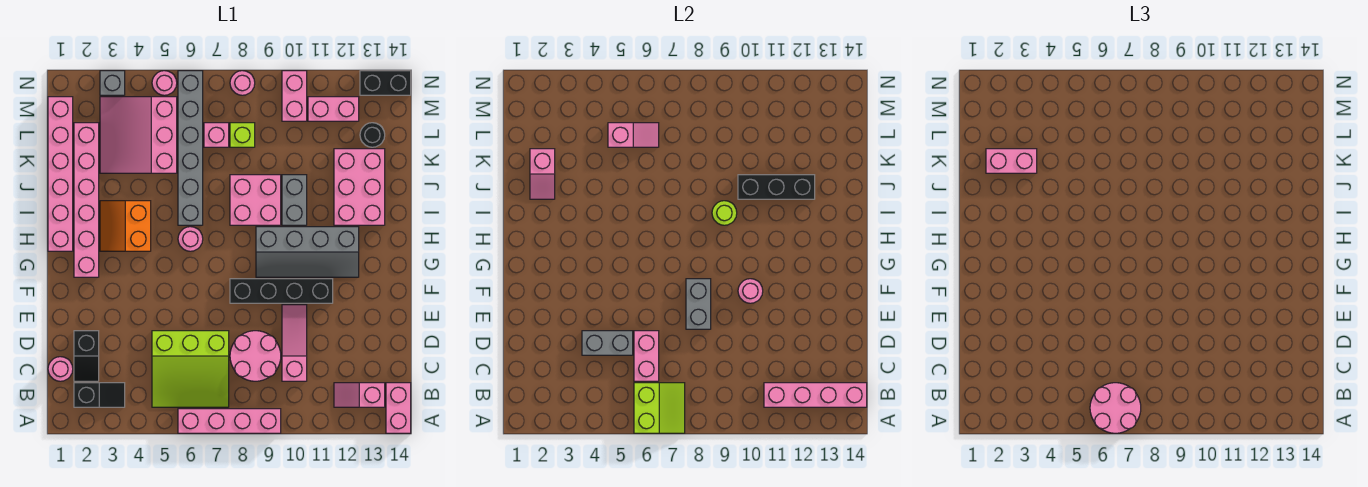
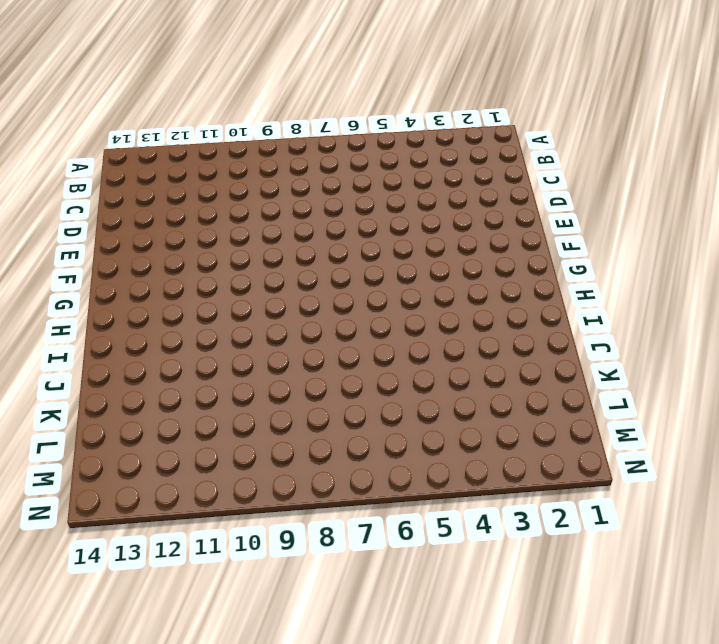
none -> pink 1x4 brick [178,409,281,433]
none -> pink 1x2 brick [386,383,411,433]
none -> black 1x2 slope [74,383,125,407]
none -> lime 3x3 slope [152,331,229,407]

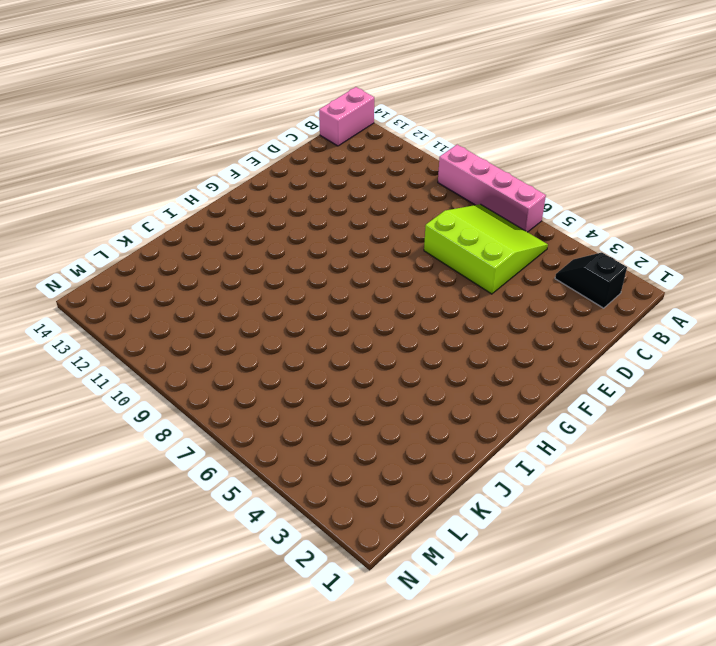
none -> pink 1x2 slope [334,383,385,407]
none -> pink 1x1 round brick [48,357,73,381]
none -> black 1x2 slope [74,331,99,381]
none -> pink 2x2 round brick [230,331,281,381]

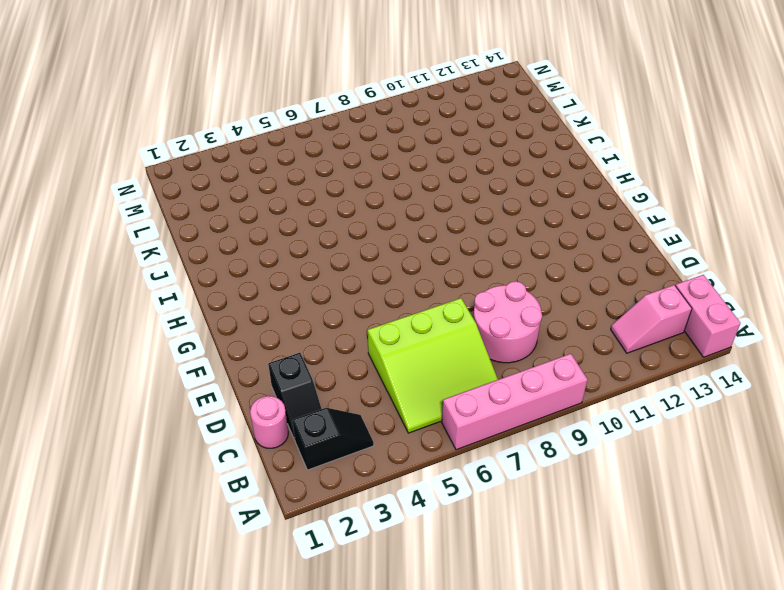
none -> pink 1x3 slope [282,305,307,381]
none -> black 1x4 brick [230,279,333,303]
none -> pink 1x6 brick [74,123,99,277]
none -> grey 2x4 slope [256,227,359,277]

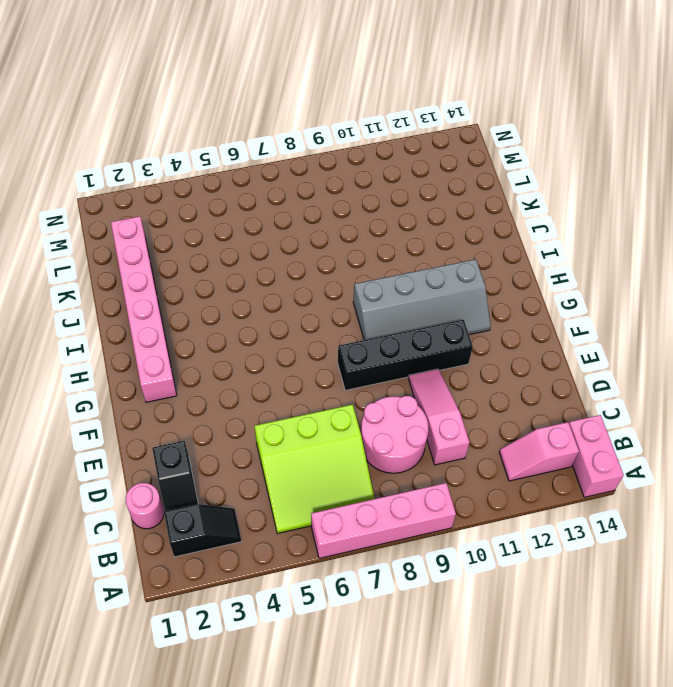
none -> pink 1x6 brick [48,97,73,251]
none -> orange 2x2 slope [100,201,151,251]
none -> pink 1x1 round brick [178,227,203,251]
none -> grey 1x6 brick [178,71,203,225]

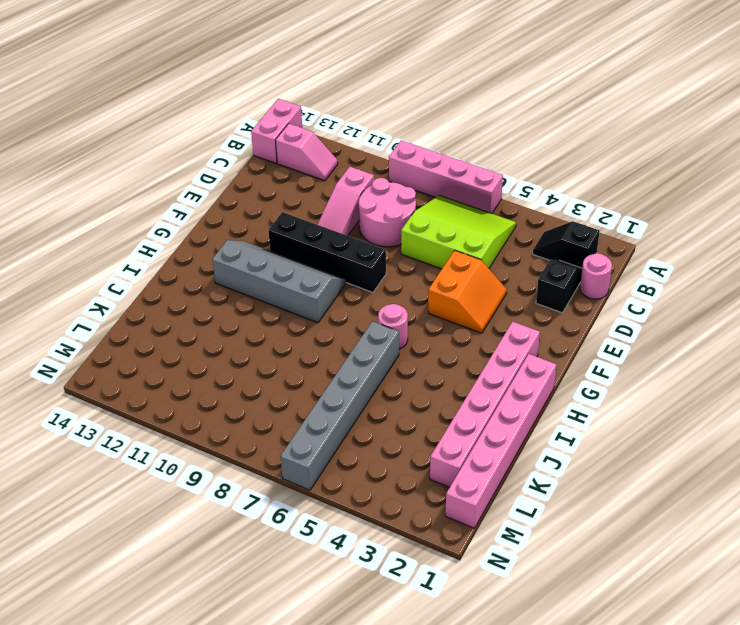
orange 2x2 slope [428,250,507,333] -> orange 2x2 slope moved to [100,201,151,251]
none -> pink 2x2 brick [230,175,281,225]
none -> grey 1x2 brick [282,175,307,225]
none -> pink 2x3 brick [334,149,385,225]
none -> pink 3x3 slope [100,97,177,173]

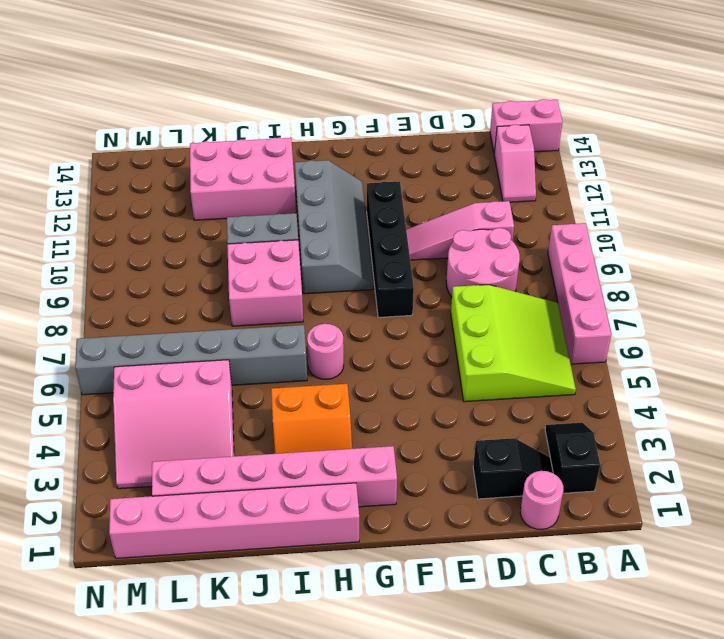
none -> pink 1x1 brick [204,123,229,147]
none -> lime 1x1 brick [230,123,255,147]
none -> black 1x1 round brick [360,123,385,147]
none -> pink 1x2 brick [282,71,307,121]

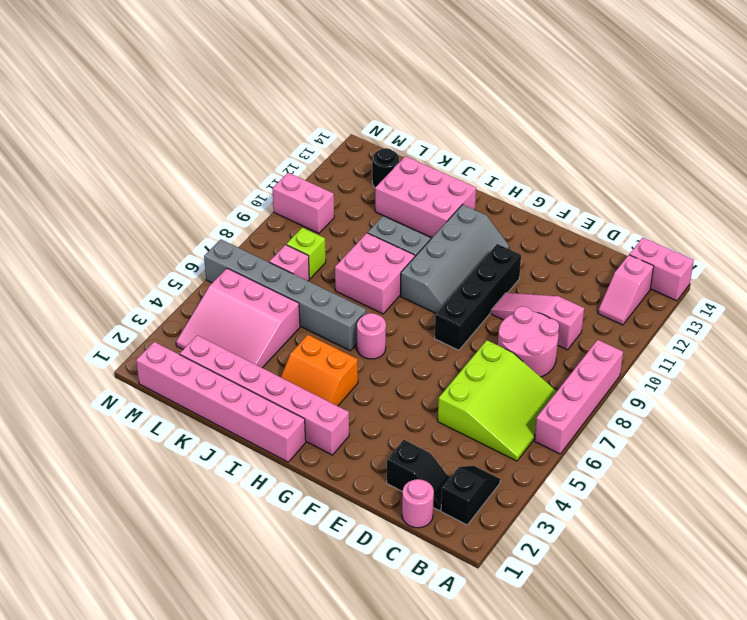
none -> pink 1x2 brick [308,97,359,121]
none -> grey 1x1 brick [100,71,125,95]
none -> pink 1x1 round brick [152,71,177,95]
none -> pink 1x1 round brick [230,71,255,95]

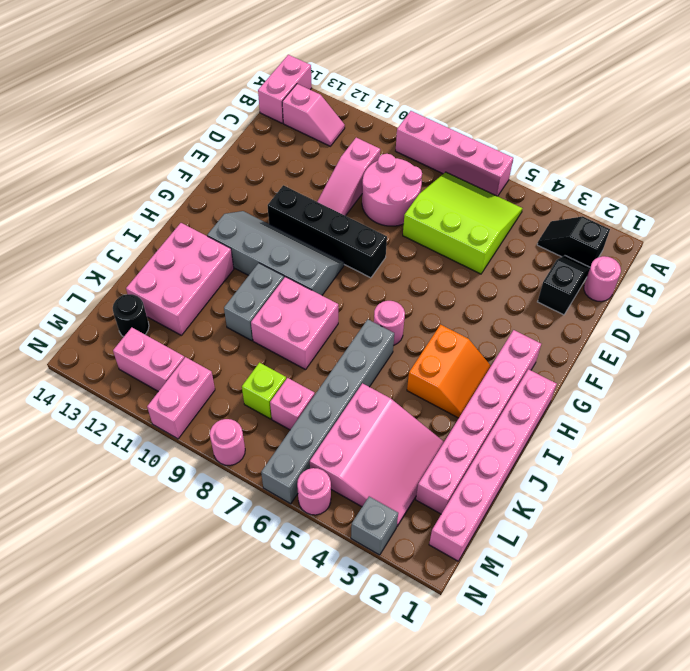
none -> black 1x2 brick [360,71,411,95]
none -> lime 2x2 slope [634,383,685,433]
none -> pink 1x4 brick [764,383,867,407]
none -> pink 1x2 brick [634,331,659,381]

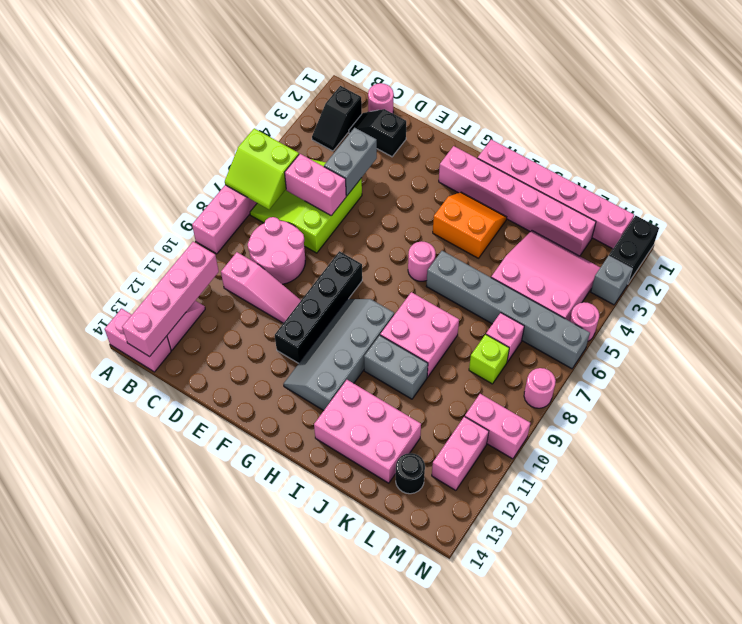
black 1x2 brick [609,216,659,283] -> black 1x2 brick moved to [360,71,411,95]
none -> grey 1x2 brick [686,279,711,329]
none -> pink 1x1 round brick [738,279,763,303]
none -> lime 1x1 round brick [712,201,737,225]
none -> pink 1x2 slope [530,149,555,199]

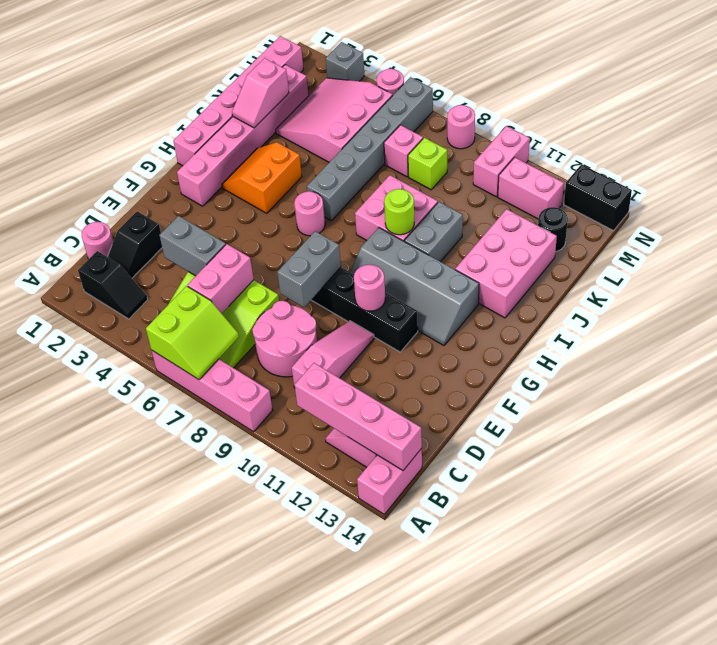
none -> black 1x3 brick [738,175,815,199]
none -> pink 1x2 slope [608,123,659,147]
none -> pink 2x2 round brick [1090,383,1141,433]
none -> pink 1x2 brick [986,149,1037,173]

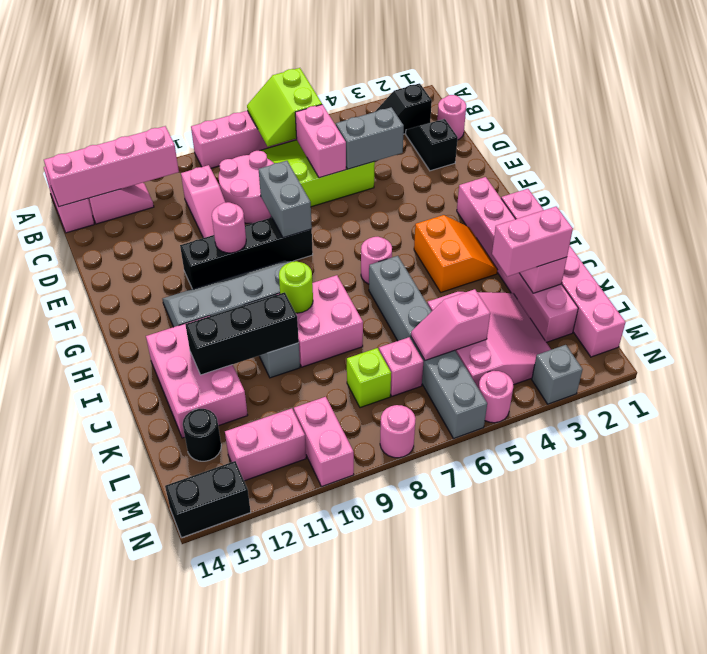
none -> pink 2x2 round brick [1090,383,1141,433]

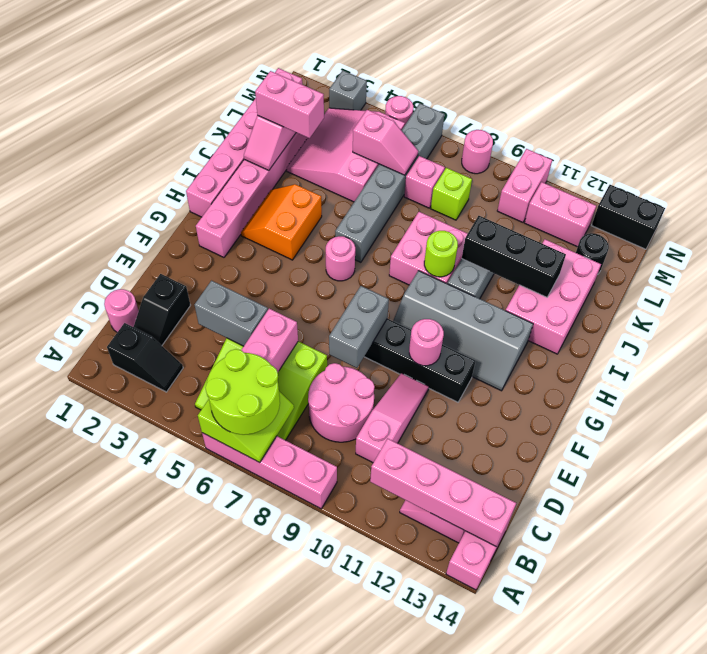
lime 2x2 round brick [205,349,280,435] -> pink 2x2 round brick [1090,383,1141,433]

